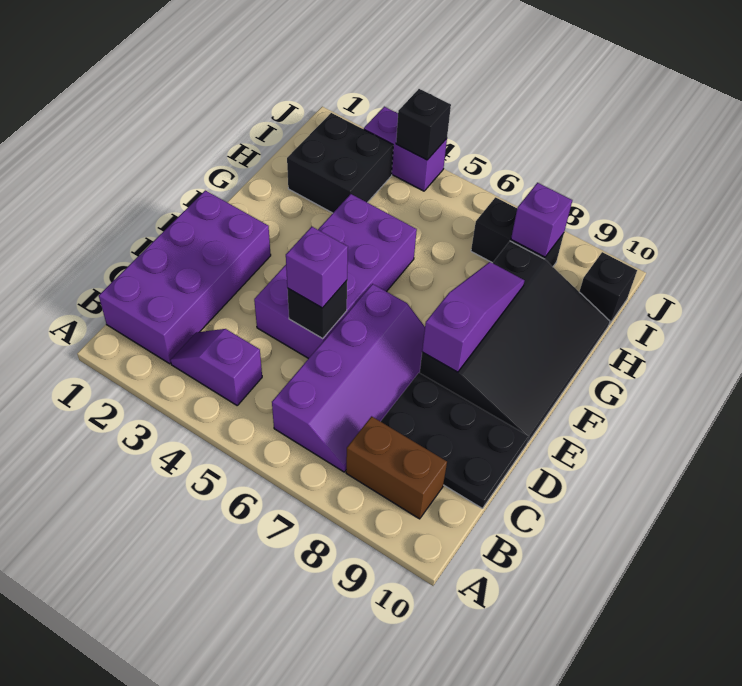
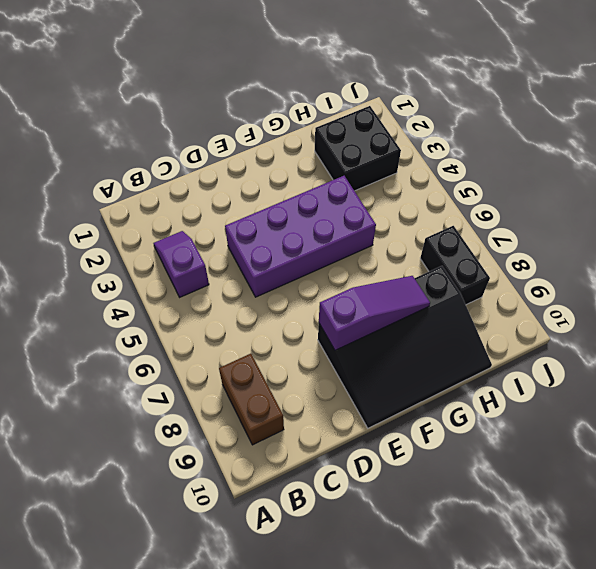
none -> purple 2x4 brick [99,190,271,364]
none -> purple 2x4 slope [272,284,425,472]
none -> black 2x3 plate [381,373,529,509]

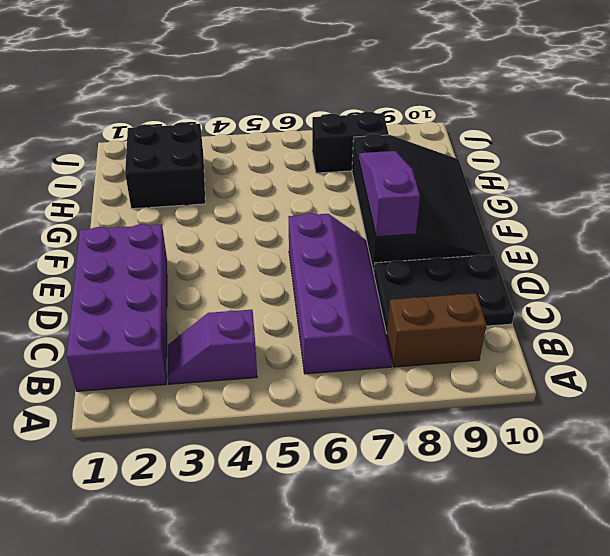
none -> purple 2x4 brick [254,194,417,359]
none -> black 1x1 brick [579,252,637,325]
none -> purple 1x2 brick [364,107,447,191]

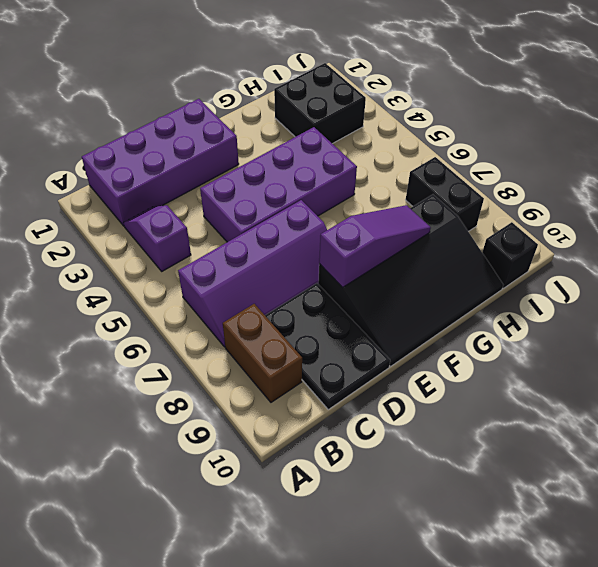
none -> purple 1x2 brick [364,107,447,191]
none -> black 1x1 brick [287,280,347,339]
none -> purple 1x1 brick [511,183,572,257]

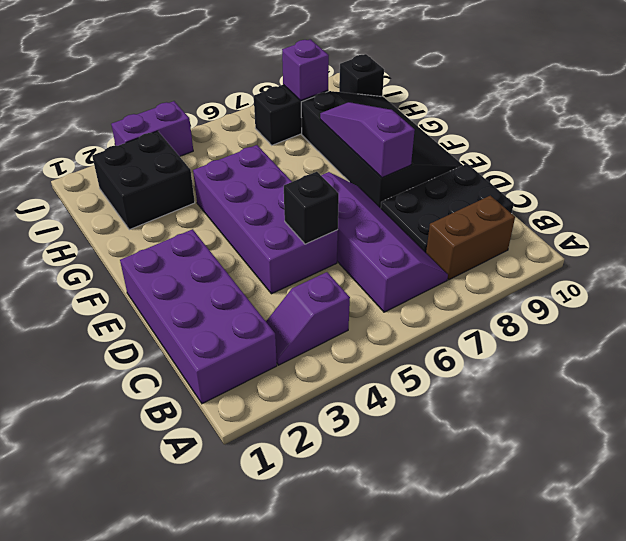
none -> black 1x1 brick [396,89,451,160]
none -> purple 1x1 brick [286,227,348,308]

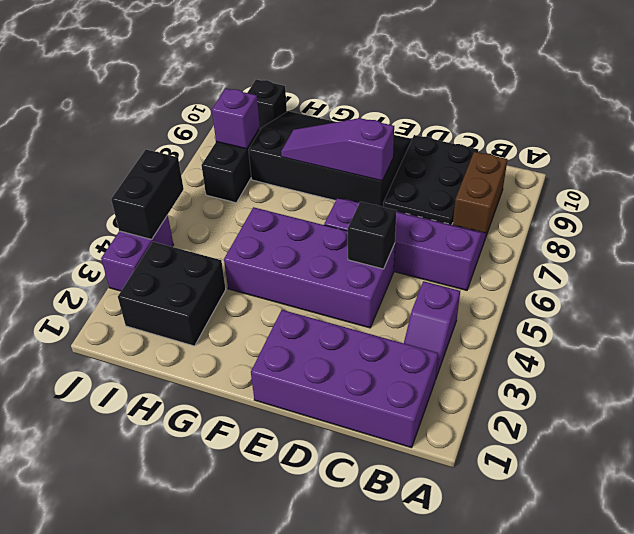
black 1x2 brick [111,150,184,239] -> black 1x1 brick [396,89,451,160]
none -> purple 1x1 brick [286,227,348,308]

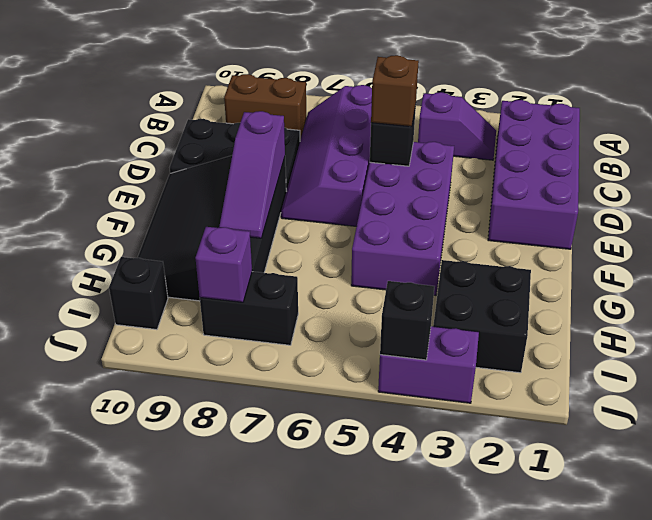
brown 1x1 brick [371,55,419,127] -> purple 1x1 brick [286,227,348,308]

